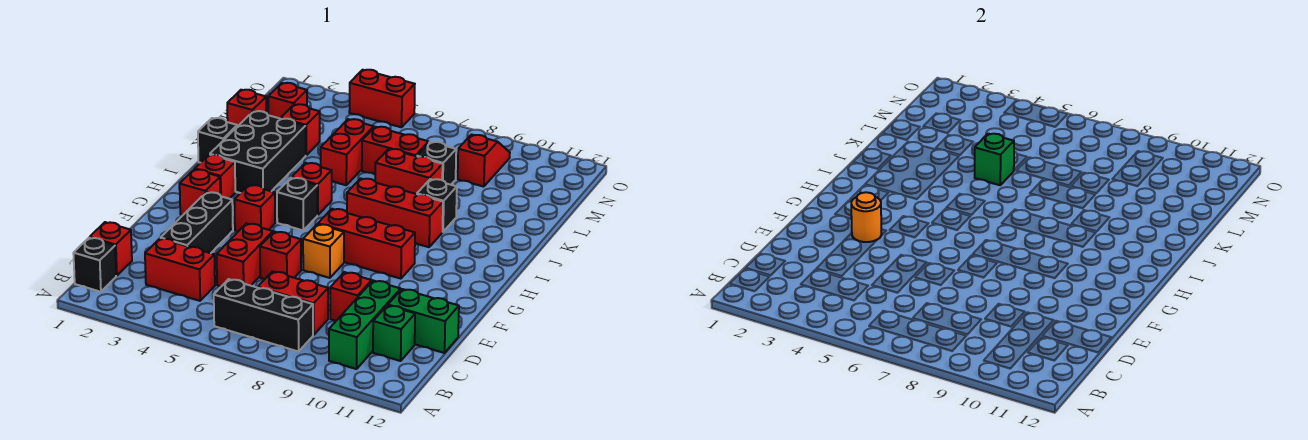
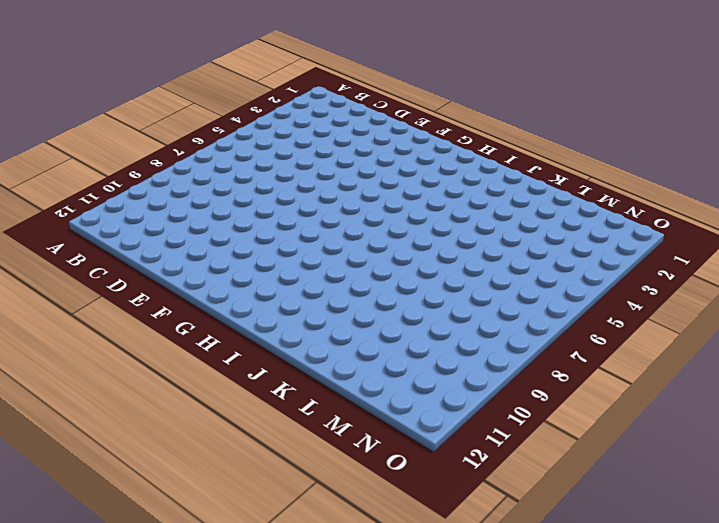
none -> black 1x1 brick [73,238,116,292]
none -> black 1x3 brick [214,279,313,352]
none -> green 1x3 brick [329,281,401,369]
none -> red 1x1 brick [90,222,132,276]

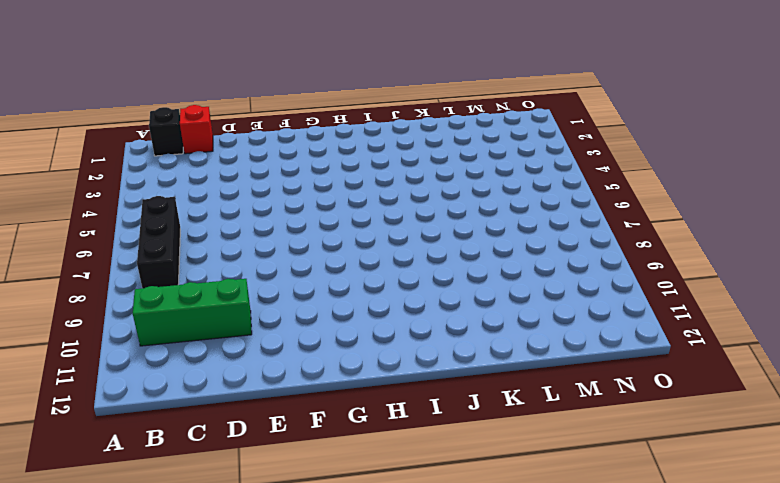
none -> red 1x2 brick [145,238,215,301]
none -> red 1x2 brick [258,271,328,335]
none -> green 1x1 brick [373,305,415,361]
none -> black 1x3 brick [161,192,233,253]

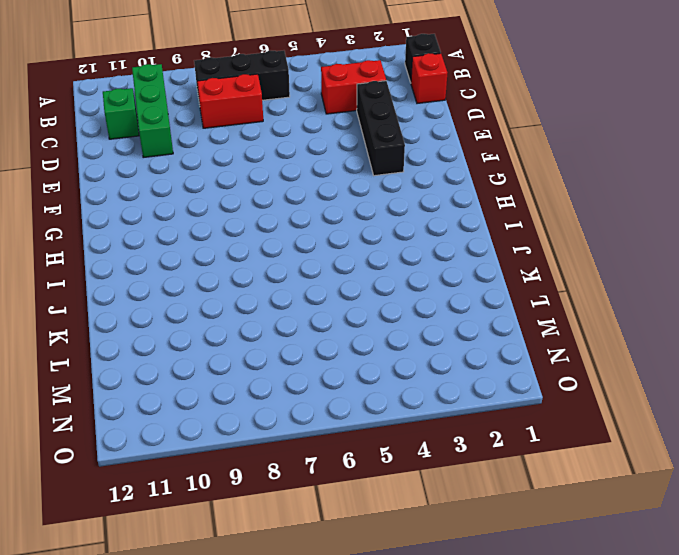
none -> red 1x2 brick [217,224,273,286]
none -> red 1x1 brick [330,272,372,321]
none -> green 1x2 brick [388,289,459,353]
none -> red 1x1 brick [260,232,301,279]

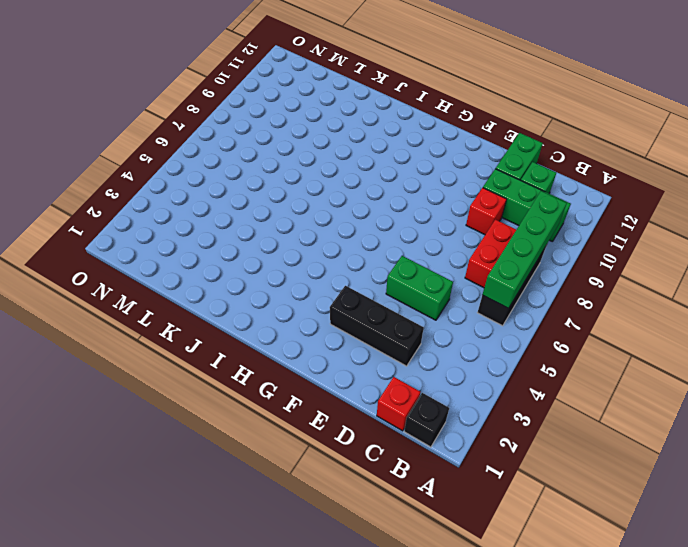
green 1x4 brick [482,191,567,308] -> none
green 1x2 brick [386,256,453,320] -> red 1x2 brick [217,224,273,286]
none -> red 1x2 brick [145,238,215,301]
none -> red 1x1 brick [260,232,301,279]
none -> orange 1x1 brick [303,224,344,278]
none -> red 1x1 brick [180,169,220,215]

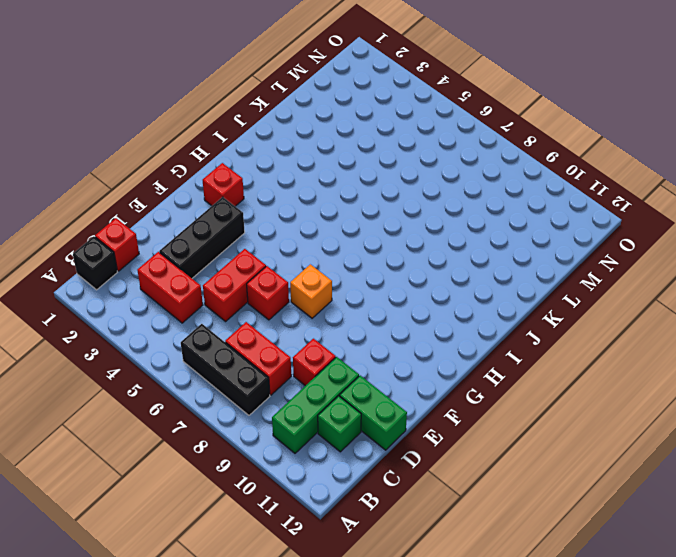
none -> red 1x1 brick [234,185,275,231]
none -> red 1x3 brick [318,209,415,279]
none -> red 1x1 brick [195,155,235,199]
none -> black 1x1 brick [277,178,317,230]

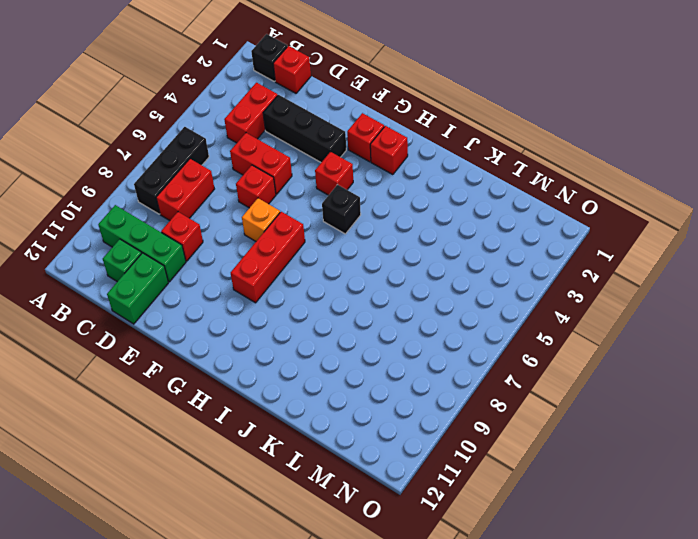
none -> black 2x3 brick [210,111,306,193]
none -> red 1x1 brick [292,163,332,215]
none -> red 1x3 brick [347,178,443,247]
none -> black 1x1 brick [198,118,237,163]

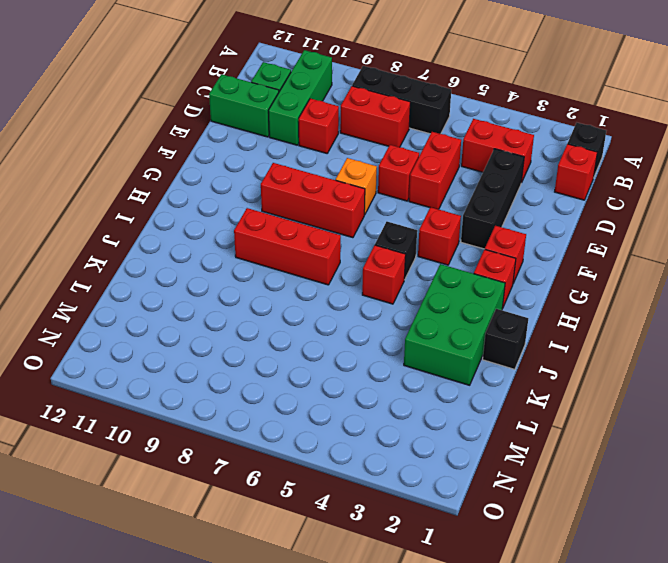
green 2x3 brick [404,264,505,385] -> black 2x3 brick [210,111,306,193]
none -> black 1x1 brick [417,179,457,232]
none -> red 1x2 brick [321,119,374,185]
none -> red 1x2 brick [375,149,443,194]
none -> red 1x1 brick [227,90,266,126]

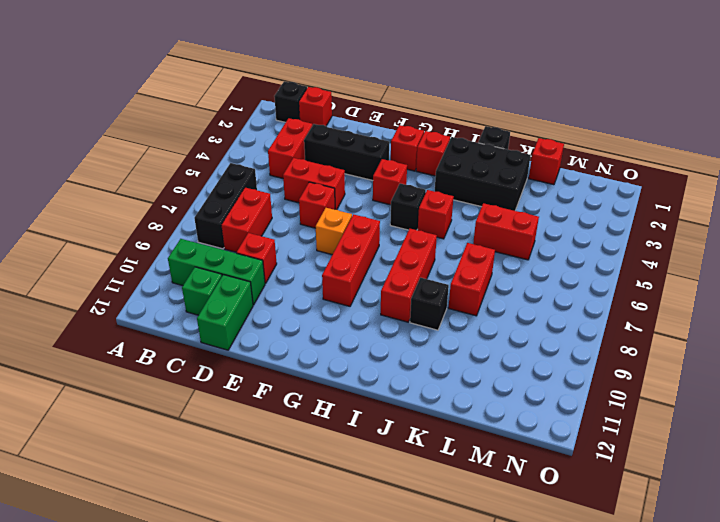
none -> red 1x1 brick [281,104,320,155]
none -> red 1x2 brick [362,127,429,174]
none -> black 1x1 brick [417,142,456,185]
none -> red 1x1 brick [268,83,307,119]

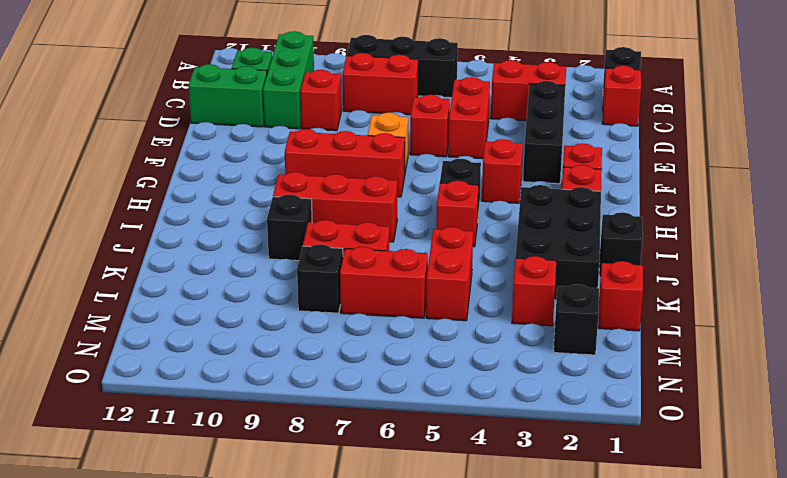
black 1x1 brick [554,284,599,355] -> red 1x1 brick [268,83,307,119]
none -> red 1x2 slope [458,135,510,187]
none -> red 1x2 brick [349,70,415,127]
none -> orange 1x1 round brick [851,192,881,242]
none -> green 1x1 brick [975,134,1014,185]

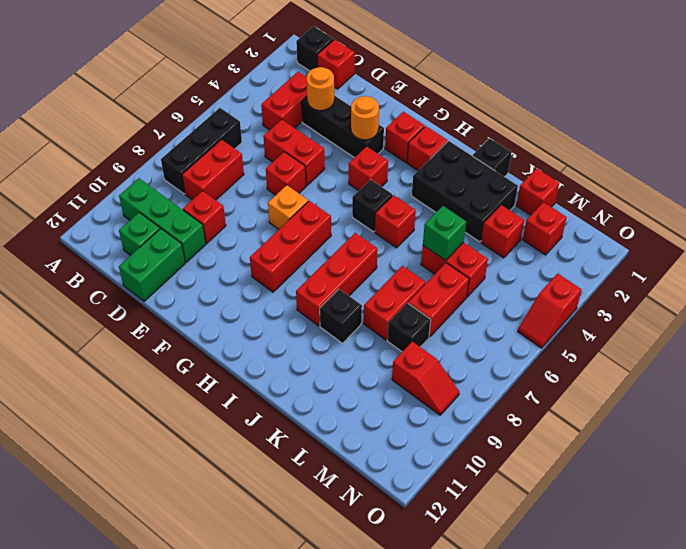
orange 1x1 round brick [307,67,334,111] -> none
red 1x2 slope [518,273,582,348] -> red 1x2 brick [349,70,415,127]

